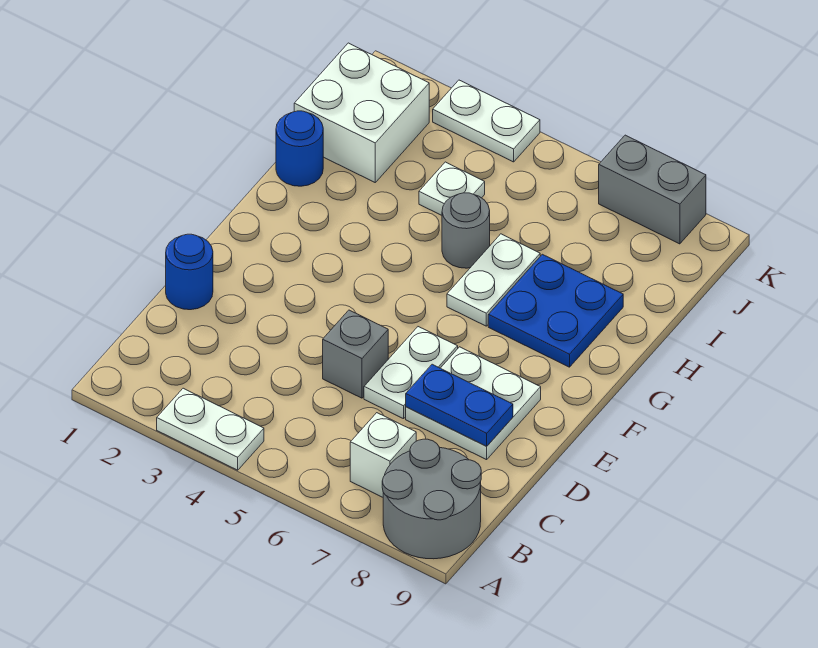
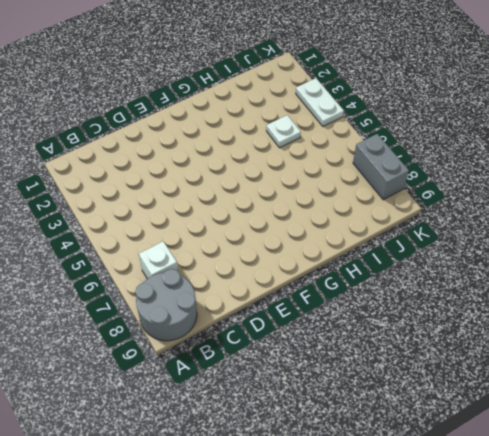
none -> white 1x2 plate [157,388,264,470]
none -> blue 1x1 round brick [166,234,213,310]
none -> grey 1x1 brick [323,310,388,398]

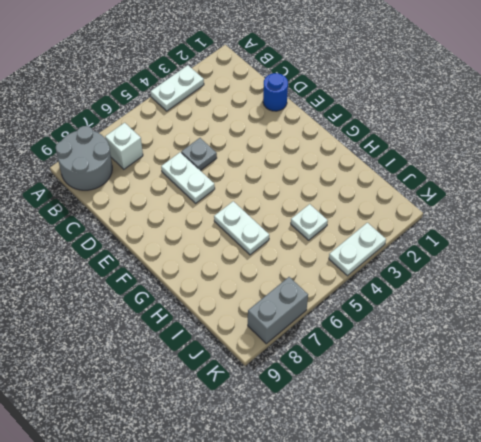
grey 1x1 plate [181,138,217,171] -> grey 1x1 brick [323,310,388,398]
none -> white 2x2 plate [406,347,541,460]
none -> blue 2x2 plate [488,254,623,367]
none -> blue 1x1 round brick [276,111,323,186]

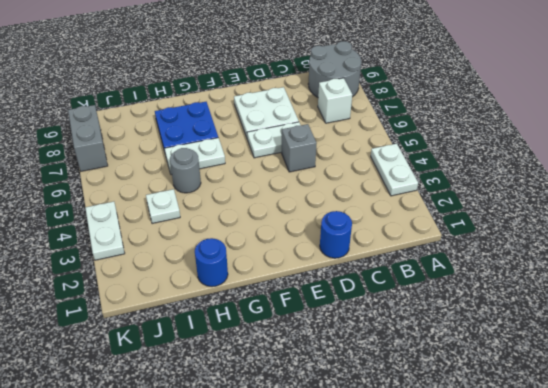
none -> white 2x2 brick [294,43,429,182]
none -> blue 1x2 plate [406,364,513,446]

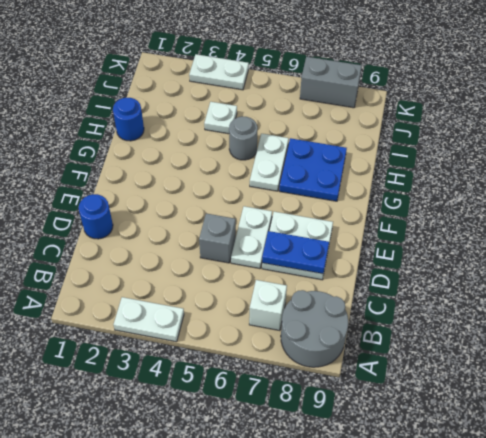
none -> white 2x2 brick [294,43,429,182]

